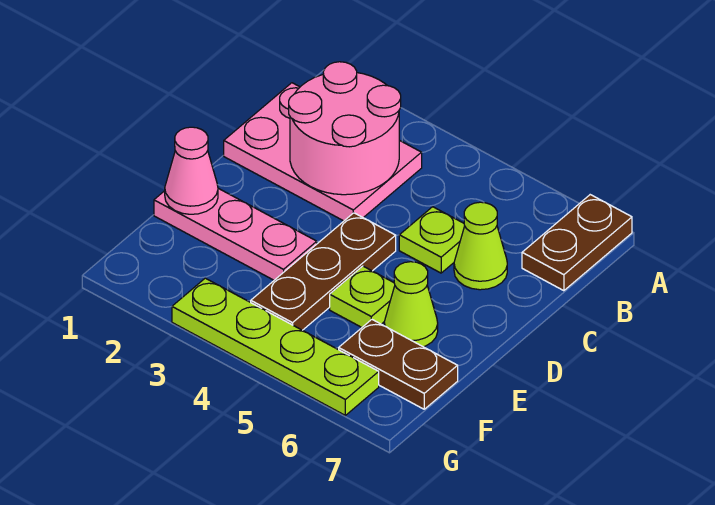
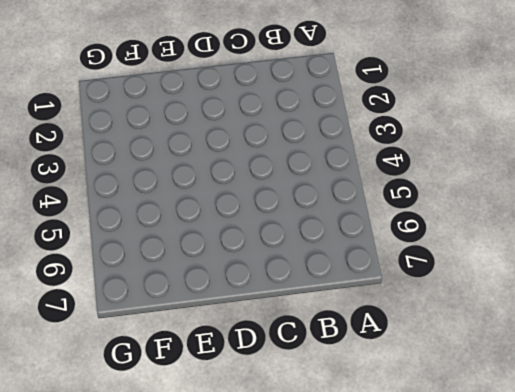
none -> brown 1x2 plate [522,195,632,291]
none -> pink 2x3 plate [224,83,422,221]
none -> lime 1x1 plate [399,207,465,273]

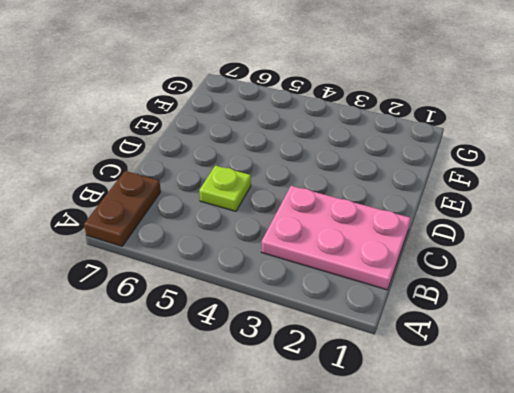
none -> lime 1x1 cone [454,202,507,290]
none -> brown 1x3 plate [251,213,396,330]
none -> pink 1x3 plate [154,188,317,280]

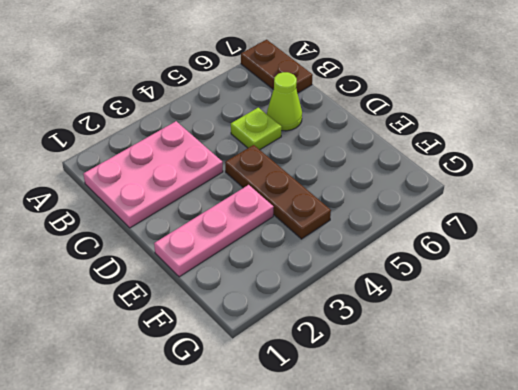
none -> lime 1x1 plate [330,266,395,327]
none -> lime 1x1 cone [384,262,438,347]
none -> brown 1x2 plate [339,319,458,409]

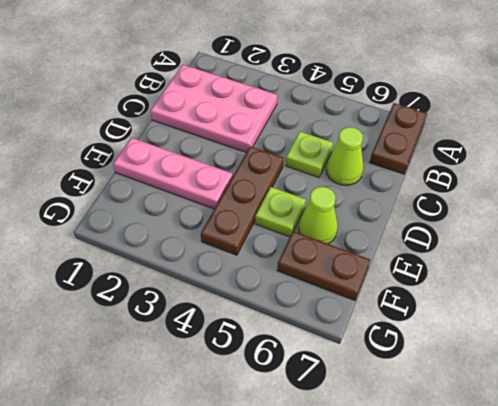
none -> lime 1x4 plate [172,278,379,415]
none -> pink 2x2 round brick [289,62,401,195]
none -> pink 1x1 cone [165,127,218,214]

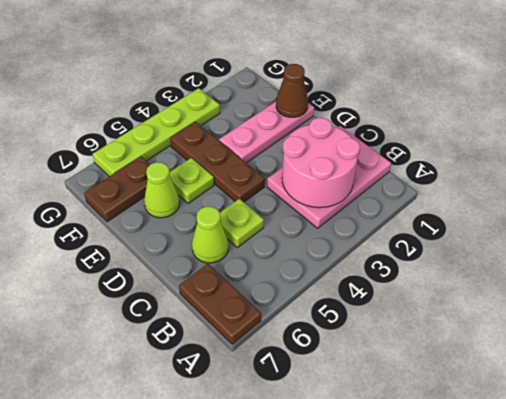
brown 1x1 cone [276,64,308,117] -> pink 1x1 cone [165,127,218,214]

